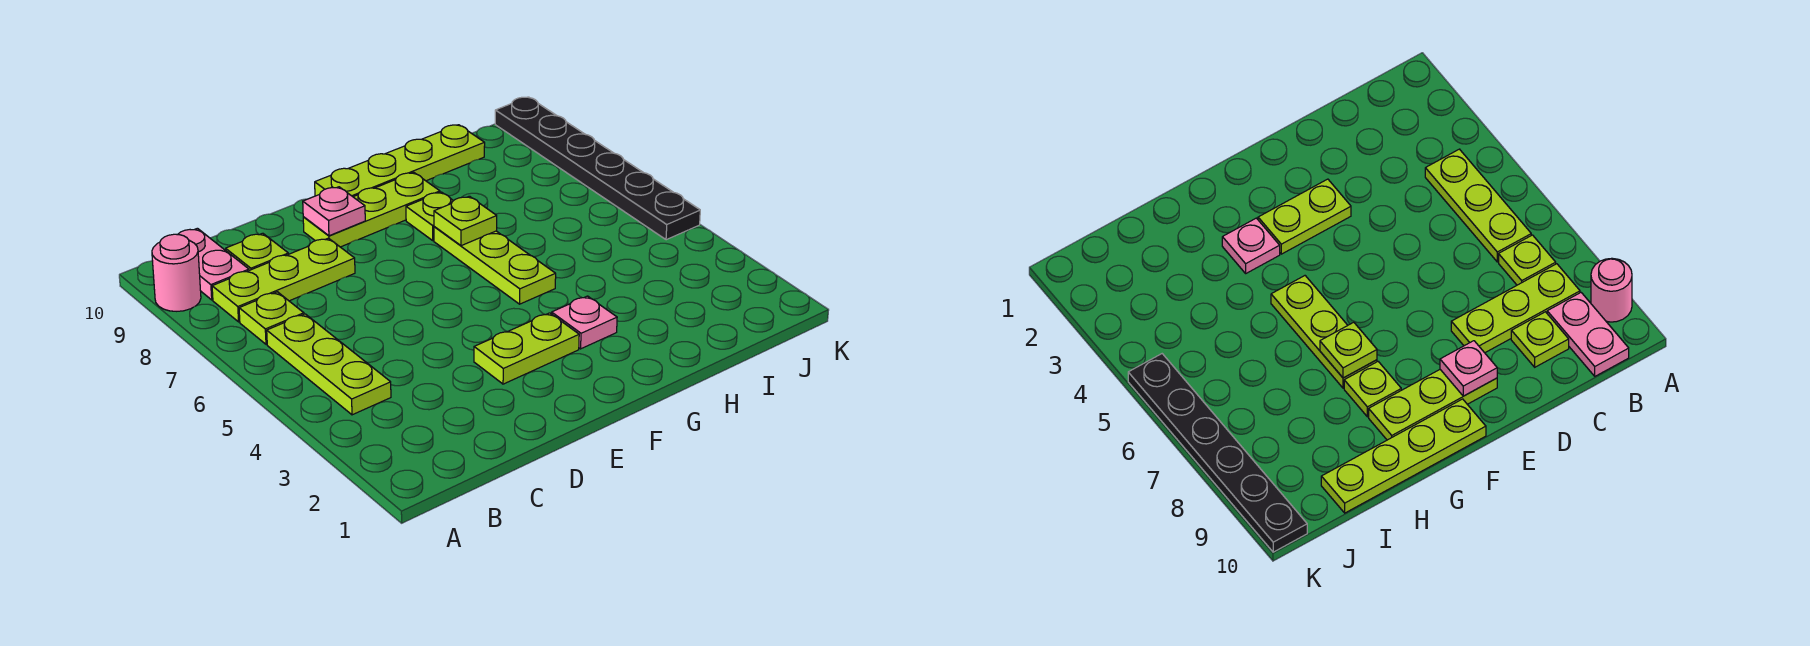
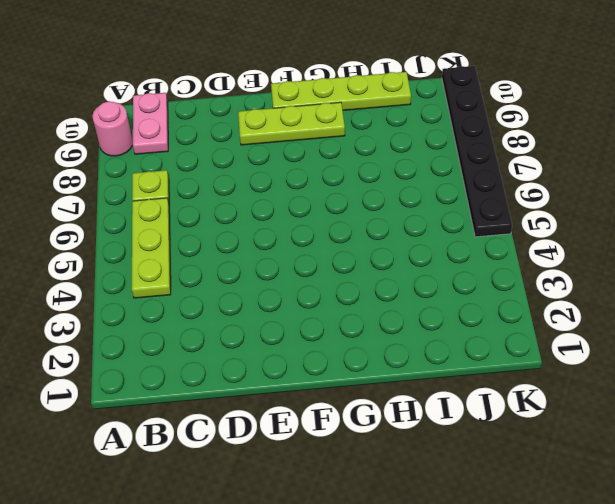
none -> lime 1x3 plate [212,238,355,322]
none -> lime 1x1 plate [226,233,288,270]
none -> lime 1x2 plate [474,313,579,384]

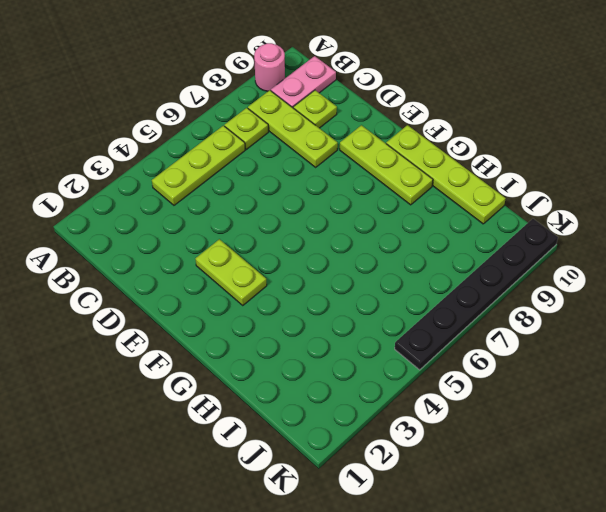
none -> pink 1x1 plate [552,296,617,349]
none -> lime 1x3 plate [434,227,556,304]
none -> lime 1x1 plate [406,192,453,240]

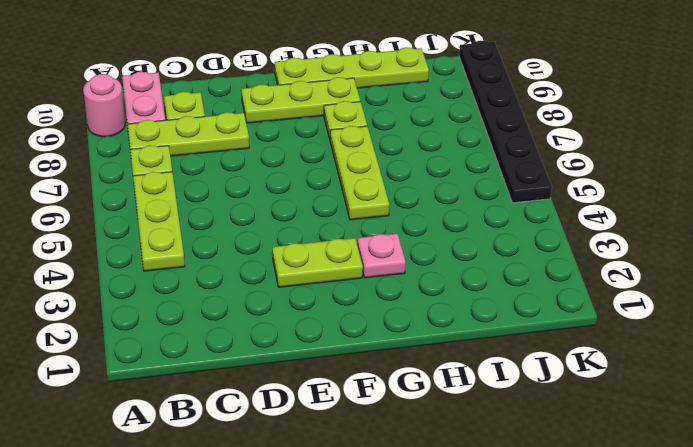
none -> pink 1x1 plate [303,187,365,236]
none -> lime 1x1 plate [434,196,497,246]

